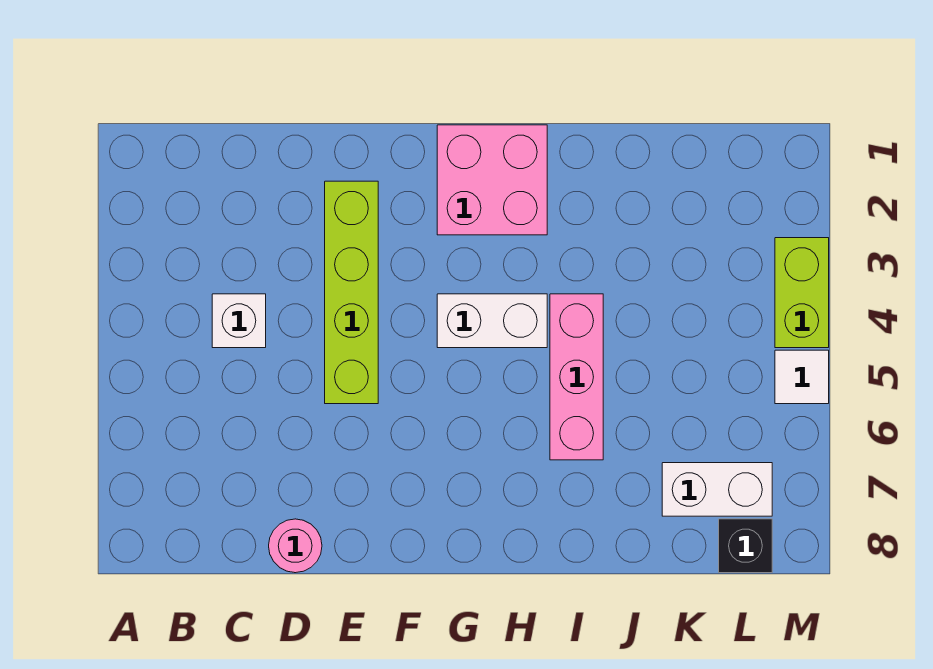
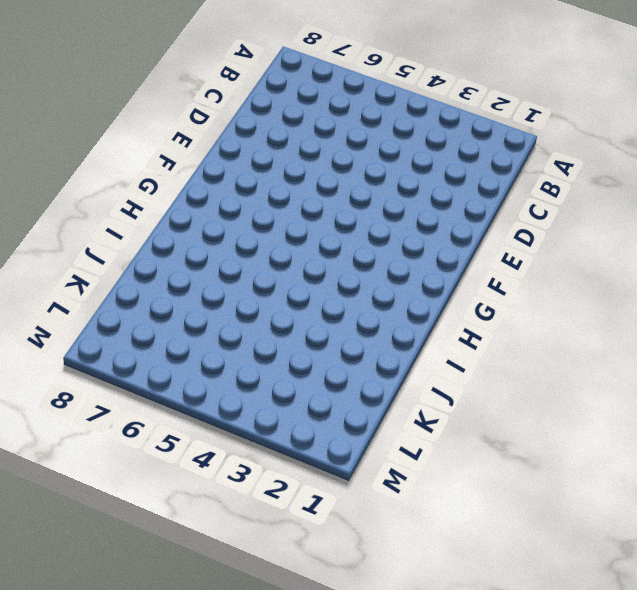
none -> white 1x1 brick [212,294,266,348]
none -> pink 1x1 round brick [269,519,322,573]

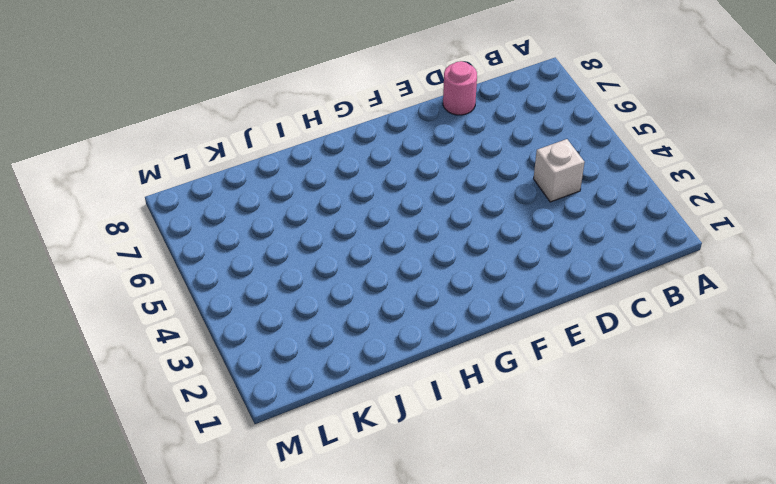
none -> lime 1x4 brick [325,181,378,404]
none -> pink 2x2 brick [437,125,547,235]

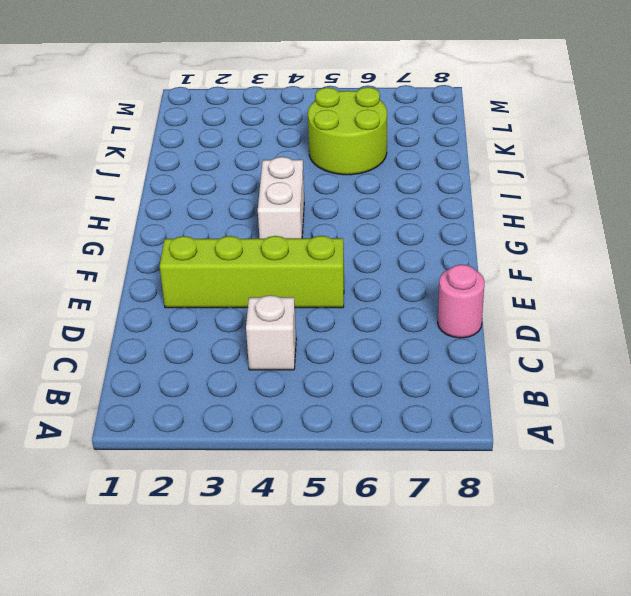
lime 2x2 round brick [308,87,387,175] -> none
none -> pink 2x2 brick [437,125,547,235]
none -> pink 1x3 brick [550,294,603,460]

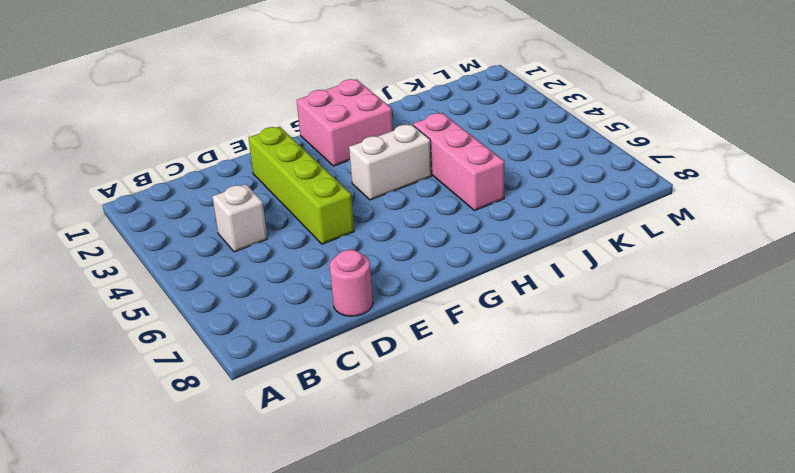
none -> white 1x2 brick [662,463,772,516]
none -> black 1x1 brick [719,519,772,573]

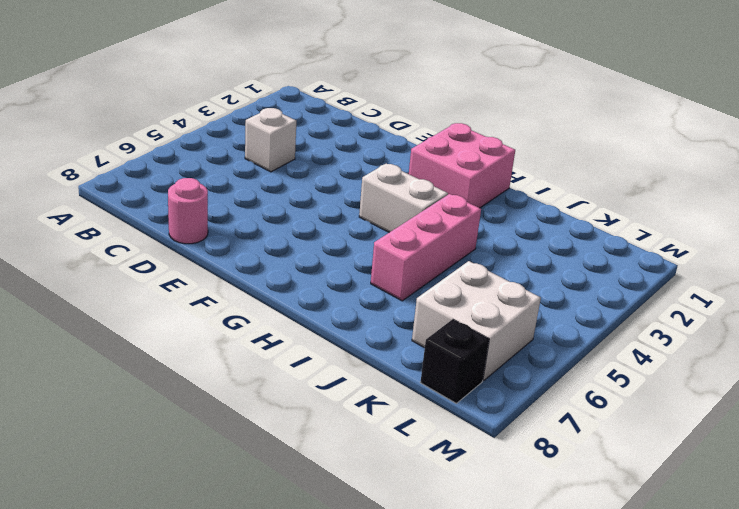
white 2x2 brick [412,261,541,381] -> white 1x2 brick [662,463,772,516]
none -> lime 1x4 brick [325,181,378,404]
none -> lime 1x2 brick [775,238,829,348]

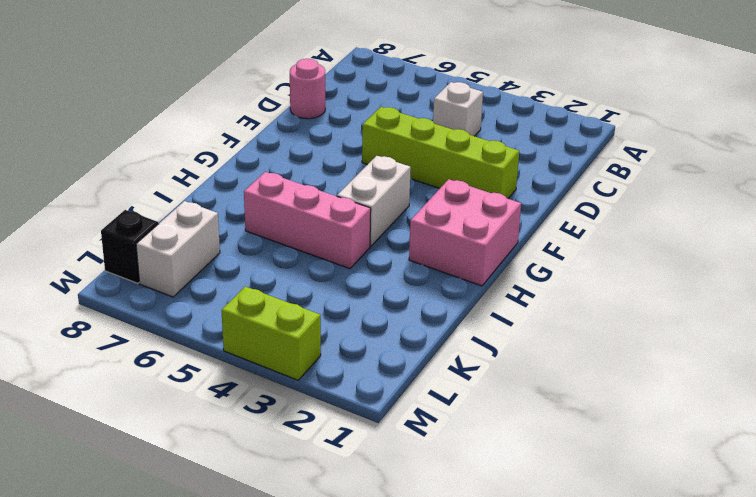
none -> white 1x1 tile [775,350,829,404]

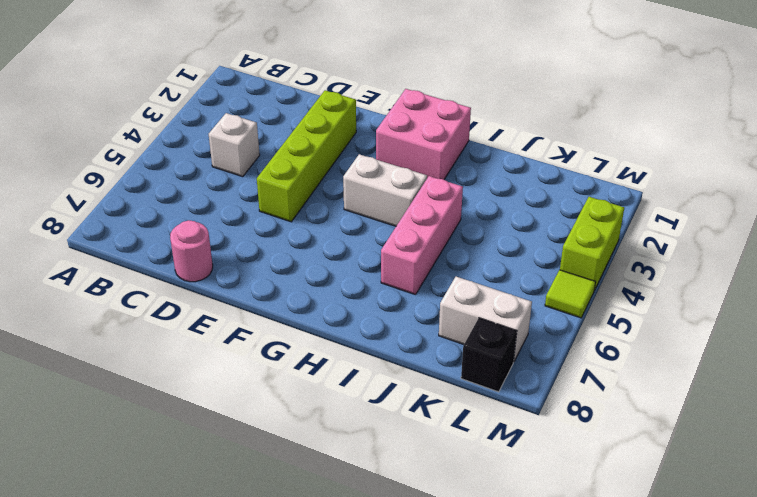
lime 1x1 tile [545,270,595,318] -> white 1x1 tile [775,350,829,404]

